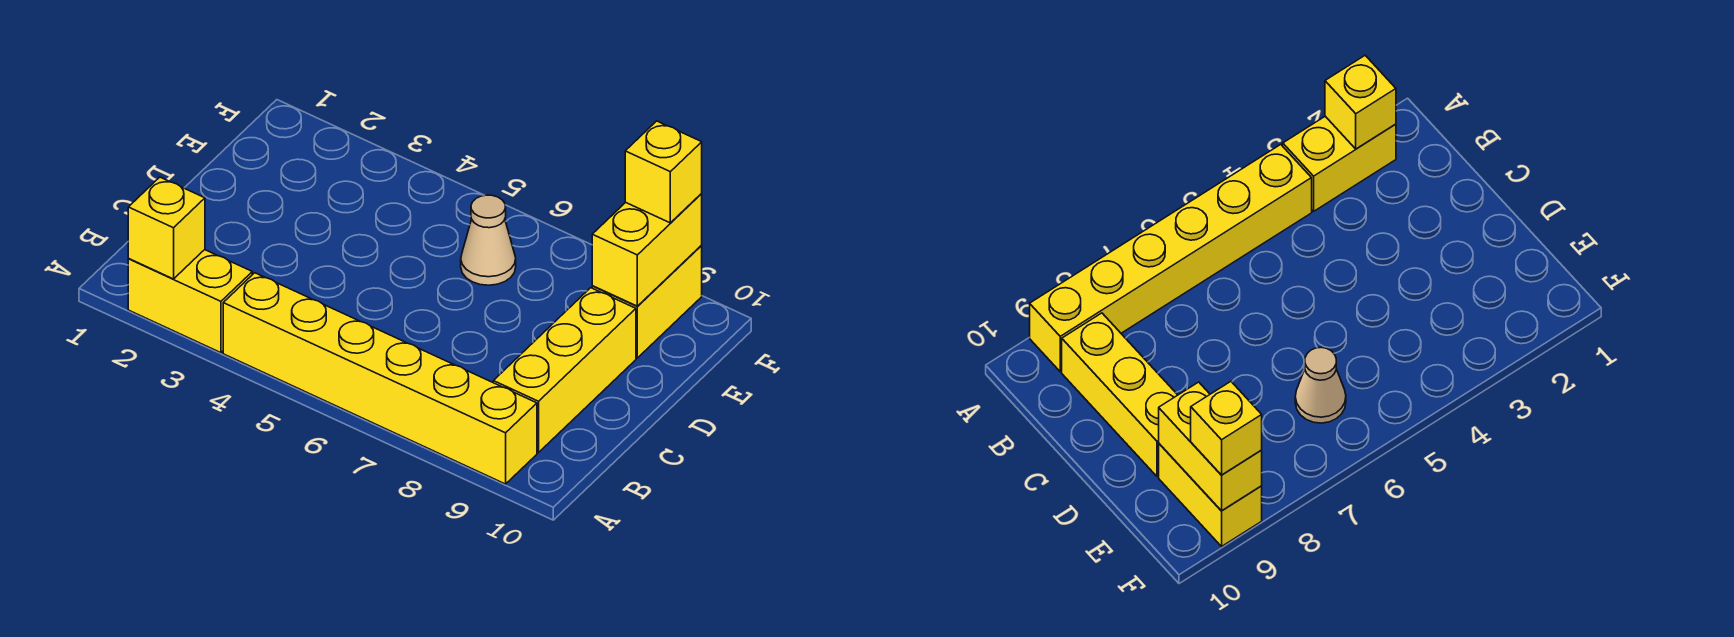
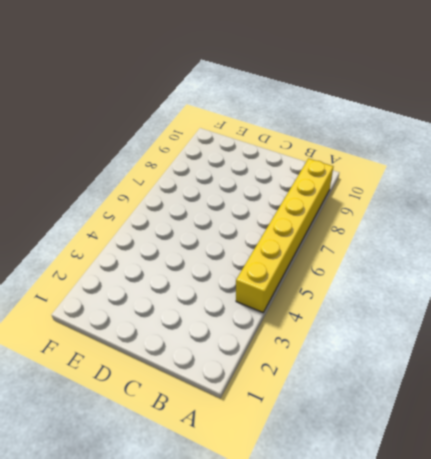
none -> yellow 1x2 brick [128,250,252,353]
none -> yellow 1x3 brick [493,288,636,453]

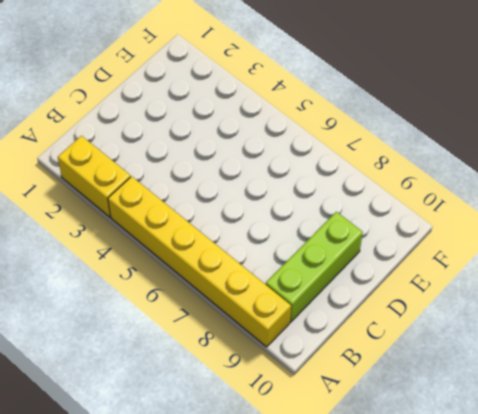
lime 1x3 brick [266,212,363,322] -> yellow 1x3 brick [493,288,636,453]
none -> tan 1x1 cone [461,195,516,285]
none -> yellow 1x2 brick [592,245,702,358]

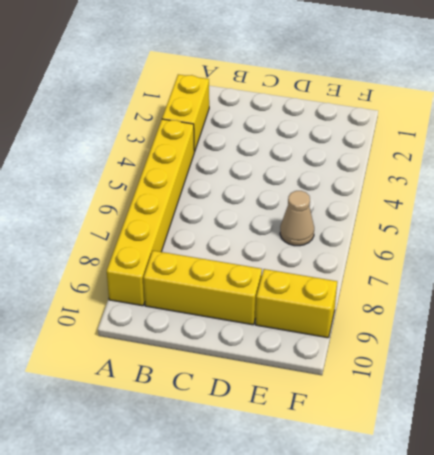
none -> yellow 1x1 brick [128,177,205,279]
none -> yellow 1x2 brick [592,193,702,306]

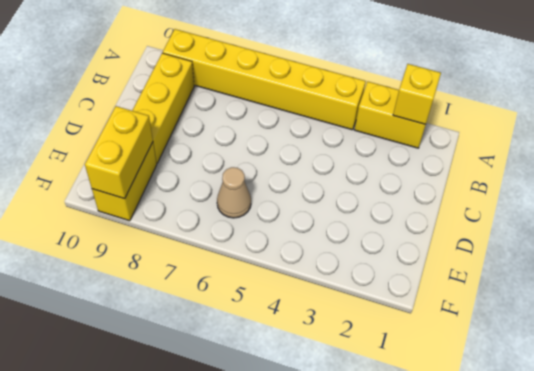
none -> yellow 1x1 brick [625,121,702,223]

